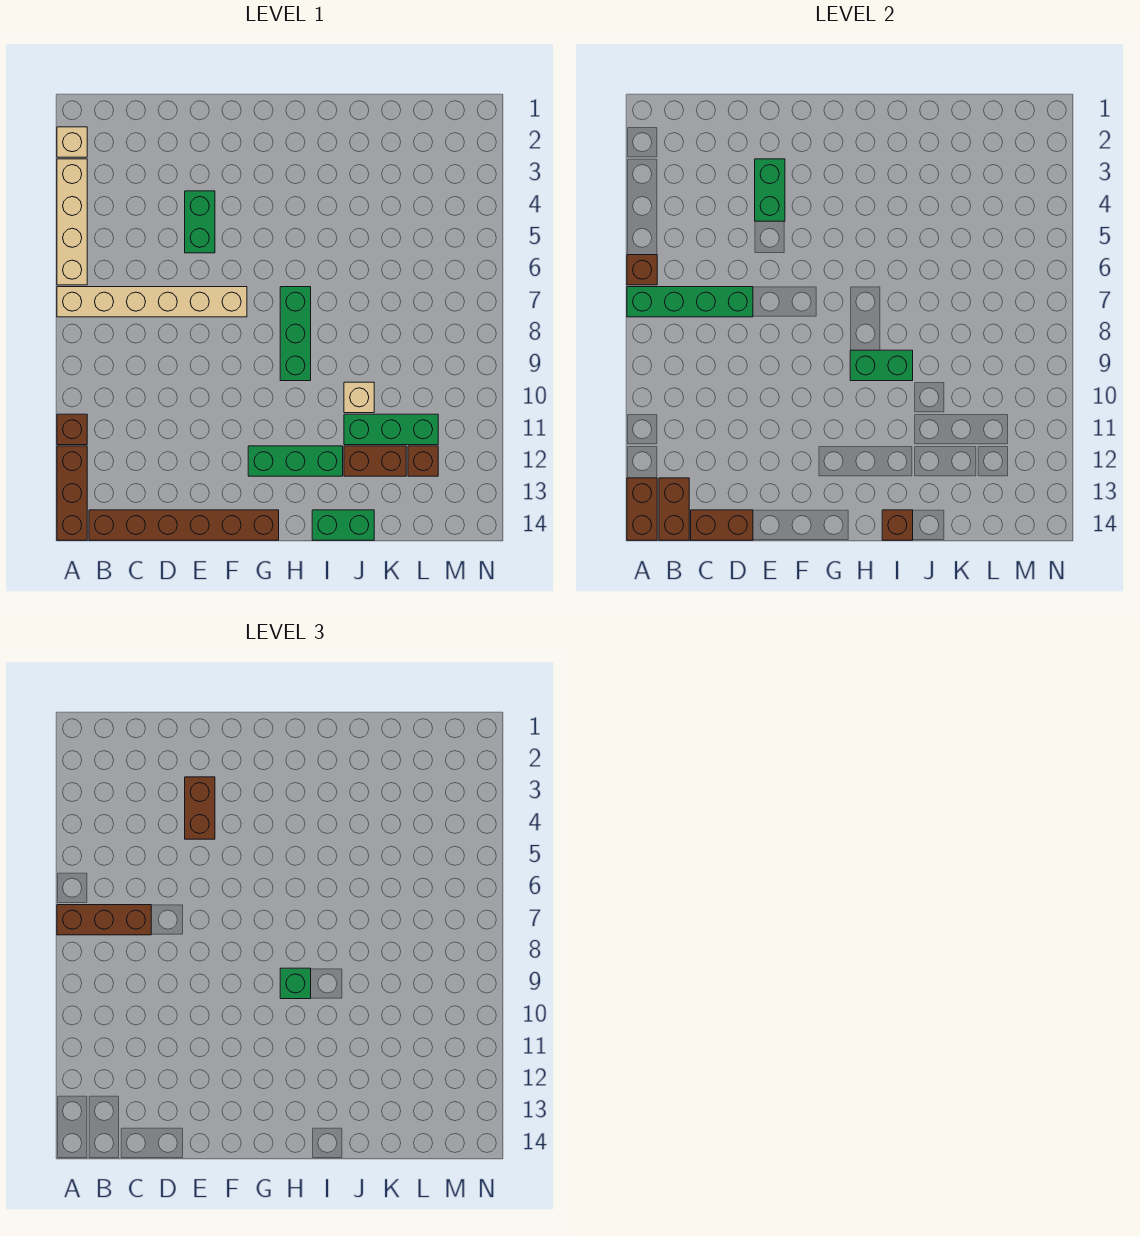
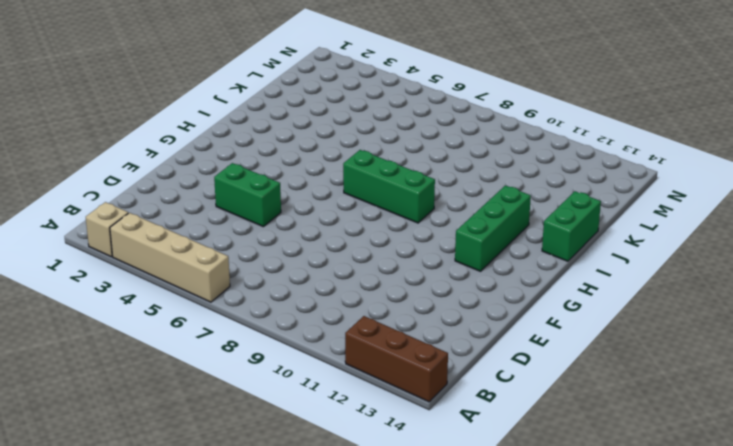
none -> tan 1x6 brick [57,287,247,317]
none -> brown 1x1 brick [57,414,87,445]
none -> brown 1x6 brick [89,510,279,540]

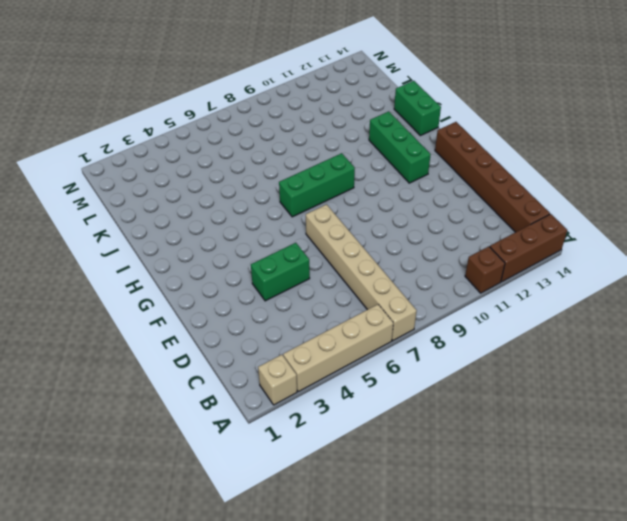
none -> tan 1x1 brick [344,382,374,413]
none -> green 1x3 brick [344,414,438,445]
none -> brown 1x2 brick [344,446,406,476]

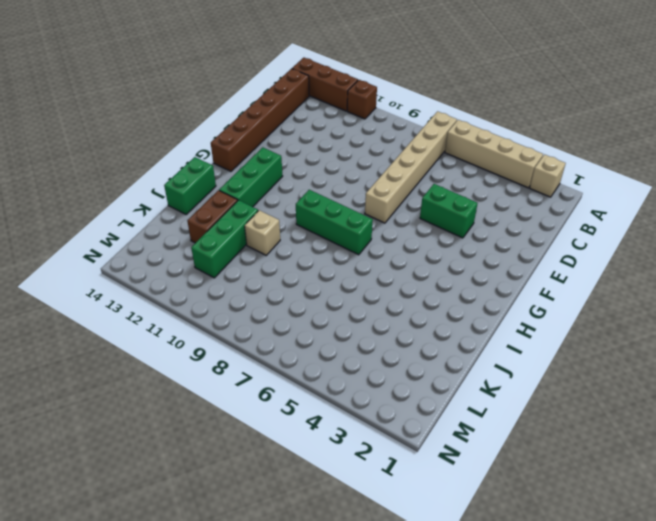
none -> brown 1x1 brick [408,446,438,476]
none -> brown 1x1 brick [627,255,657,285]
none -> green 1x4 brick [627,287,753,317]

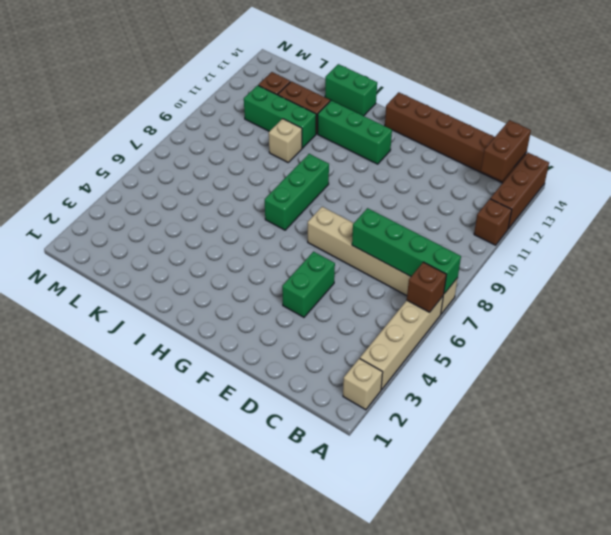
none -> brown 1x2 brick [627,478,657,540]
none -> brown 1x2 brick [691,510,753,540]
none -> green 1x2 brick [755,159,785,221]

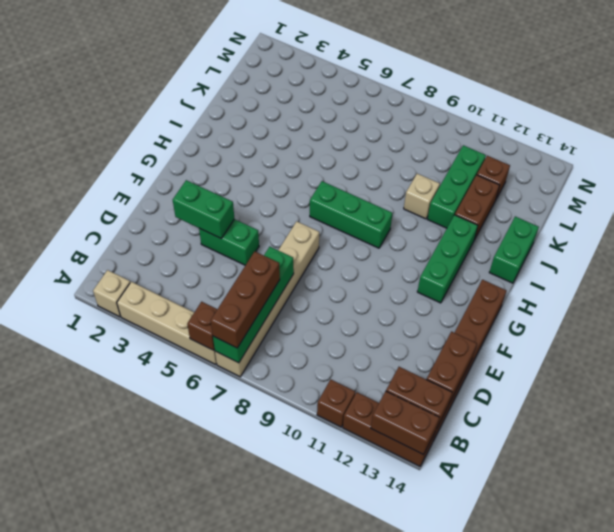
none -> green 1x2 brick [850,350,913,381]
none -> brown 1x1 brick [882,510,913,540]
none -> brown 1x2 brick [185,777,215,839]

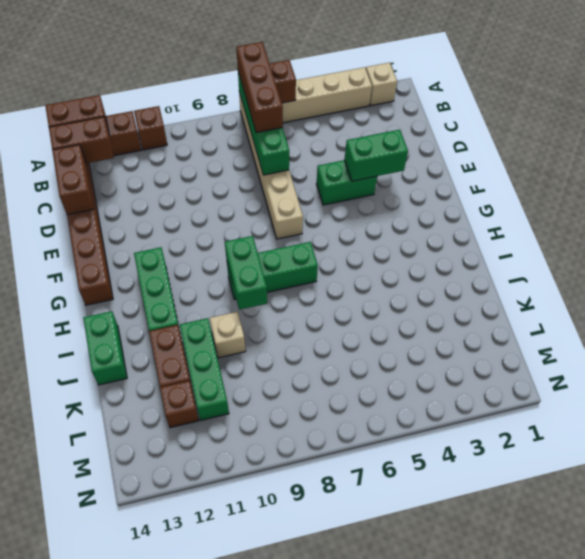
none -> brown 1x1 brick [882,510,913,540]
none -> brown 1x2 brick [185,777,215,839]
none -> green 1x1 brick [280,968,311,999]

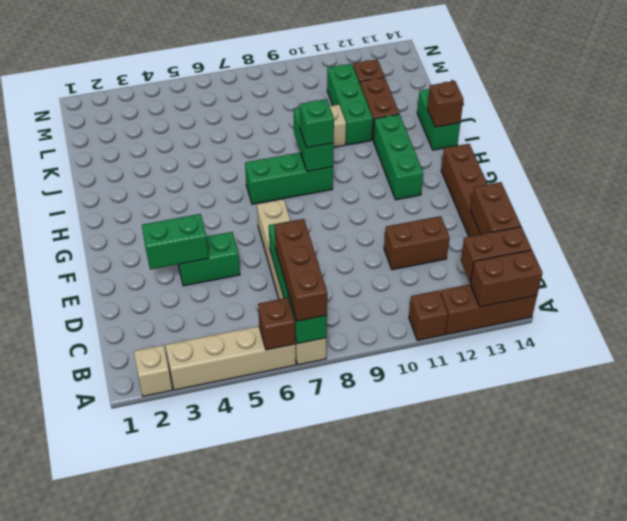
brown 1x2 brick [384,216,450,270] -> brown 1x2 brick moved to [185,777,215,839]

